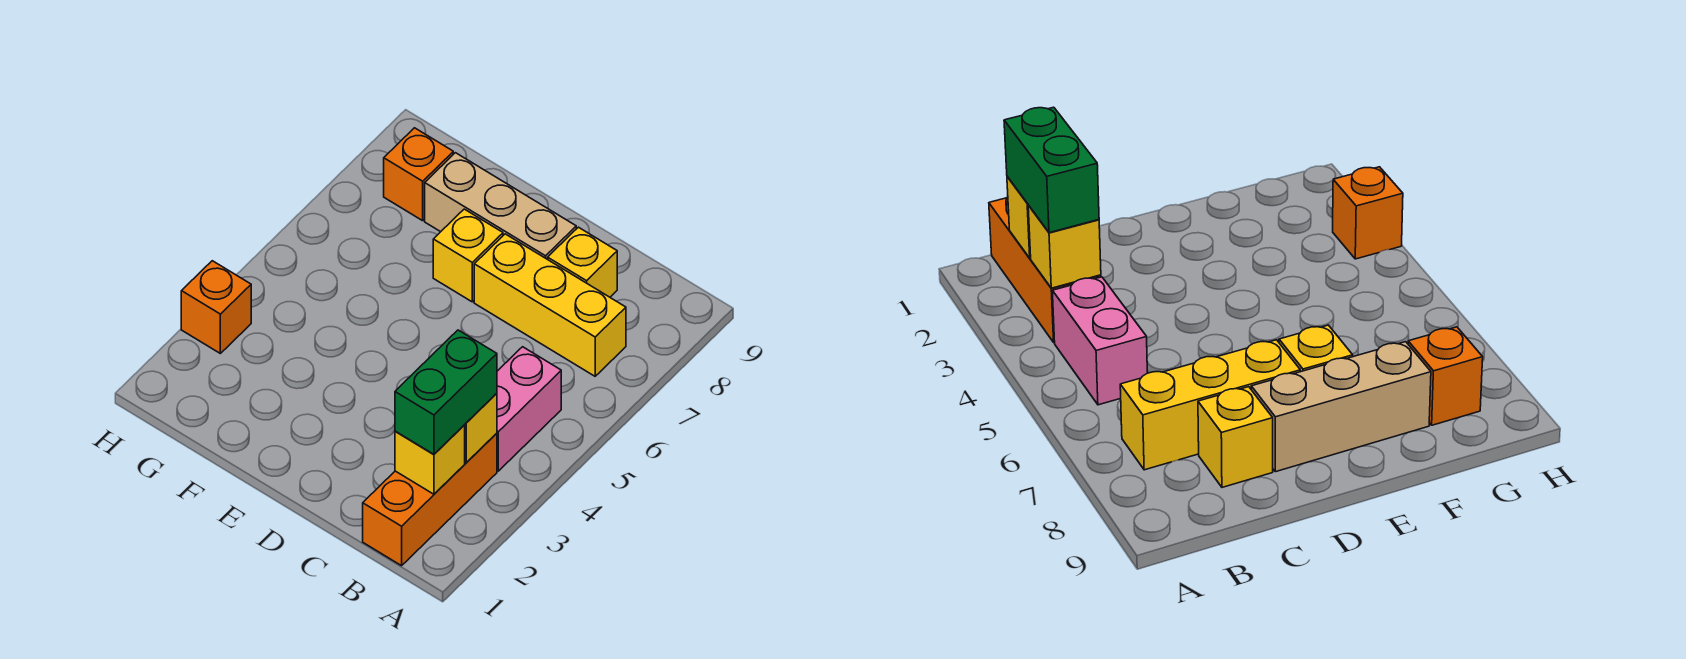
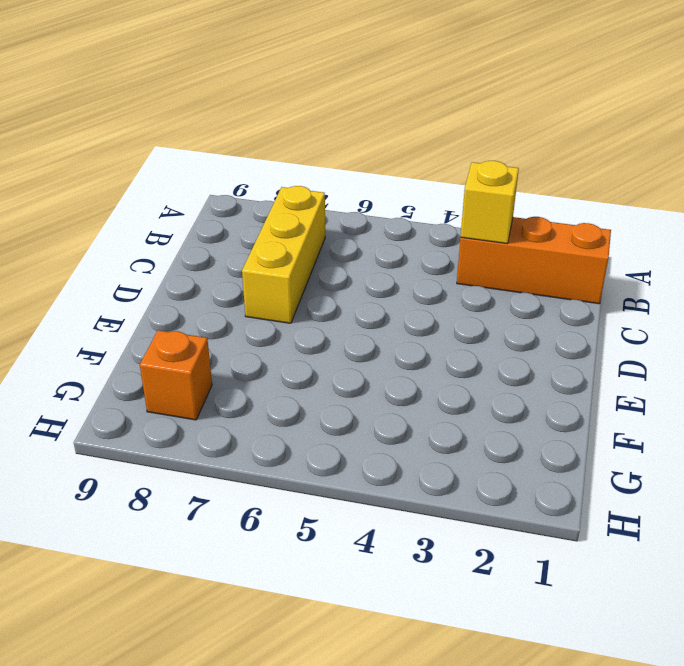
none -> pink 1x2 brick [497,347,561,471]
none -> yellow 1x1 brick [548,227,617,297]

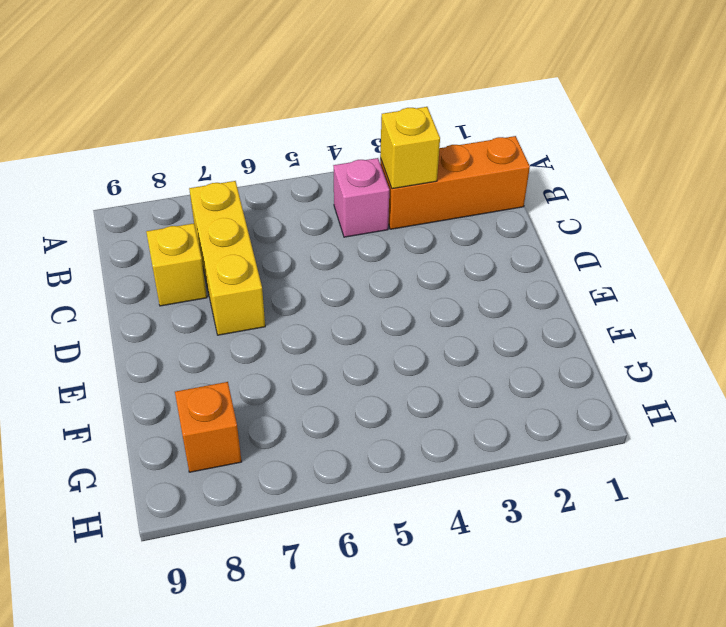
pink 1x1 brick [333,158,389,237] -> pink 1x2 brick [497,347,561,471]
none -> tan 1x3 brick [425,153,576,259]
none -> yellow 1x1 brick [433,209,503,302]

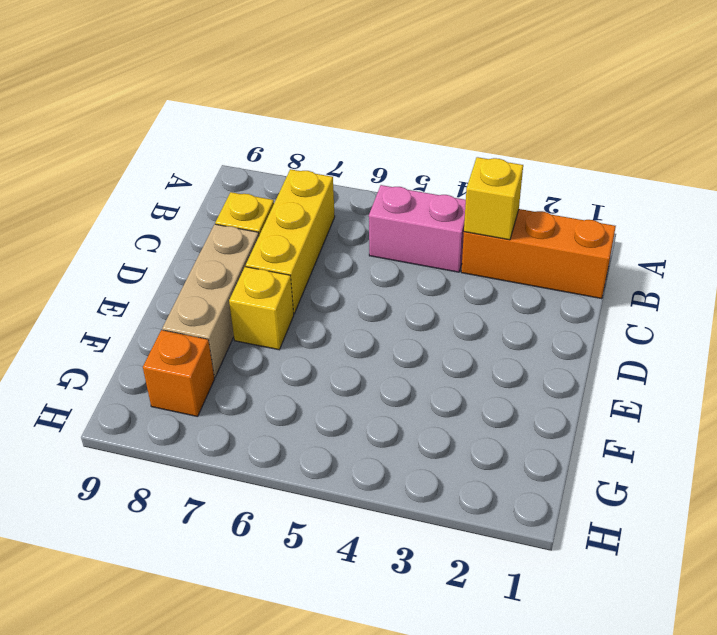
none -> orange 1x1 brick [181,261,251,353]
none -> yellow 1x1 brick [395,425,465,494]

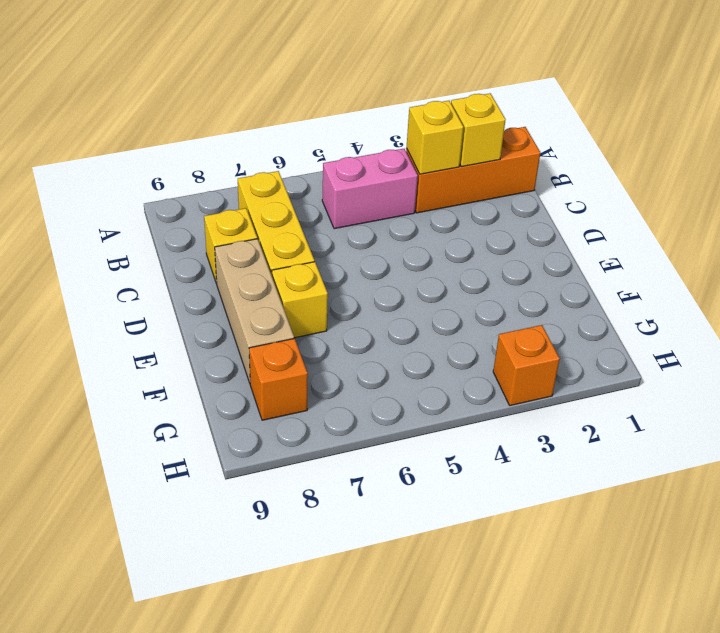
none -> green 1x2 brick [395,330,497,454]

